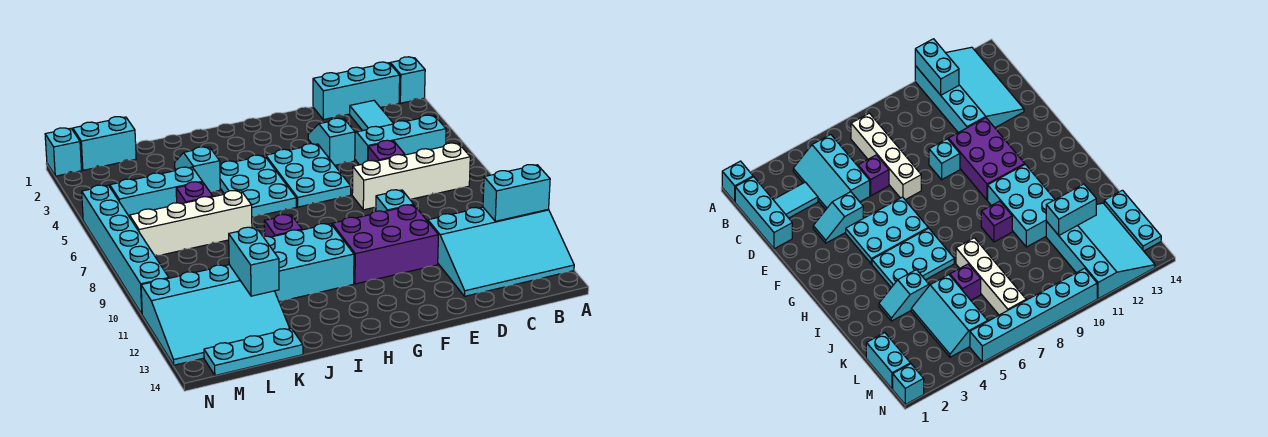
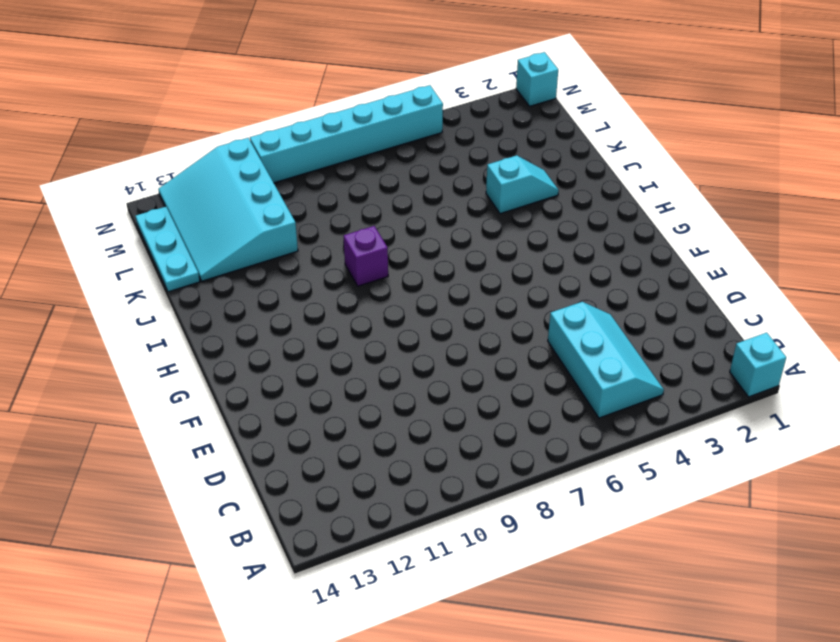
none -> cyan 3x4 slope [428,207,574,296]
none -> cyan 1x3 brick [313,62,400,120]
none -> white 1x4 brick [352,143,470,210]

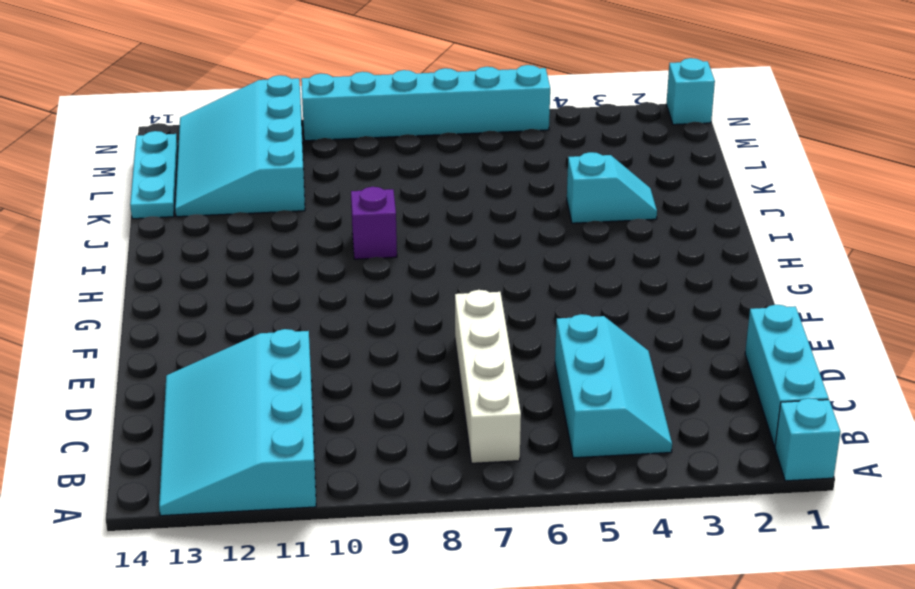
none -> cyan 1x2 tile [350,100,394,131]
none -> purple 1x1 brick [368,140,405,161]
none -> cyan 1x2 slope [308,118,355,165]

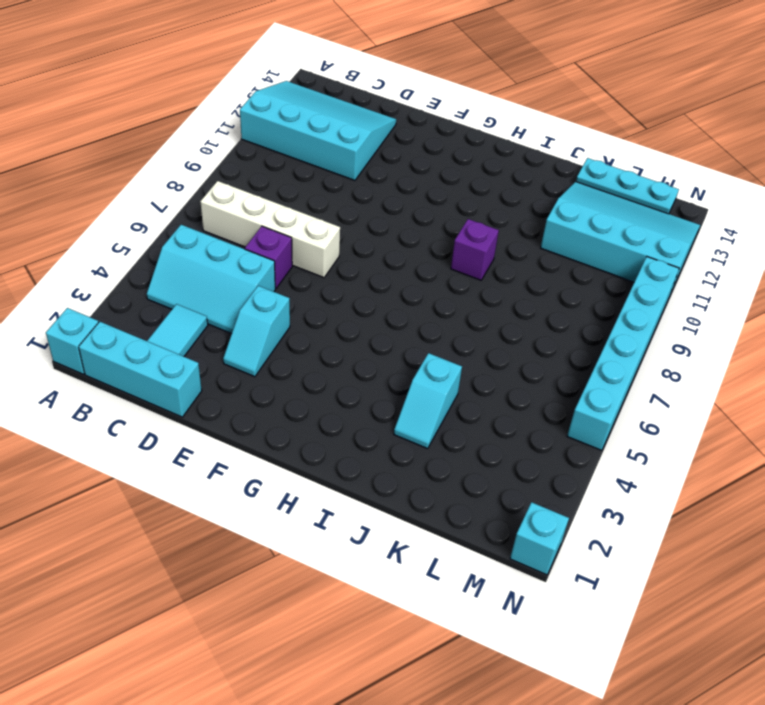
none -> cyan 1x1 brick [376,190,414,212]
none -> purple 2x3 brick [332,205,438,284]
none -> cyan 2x3 plate [266,144,351,207]

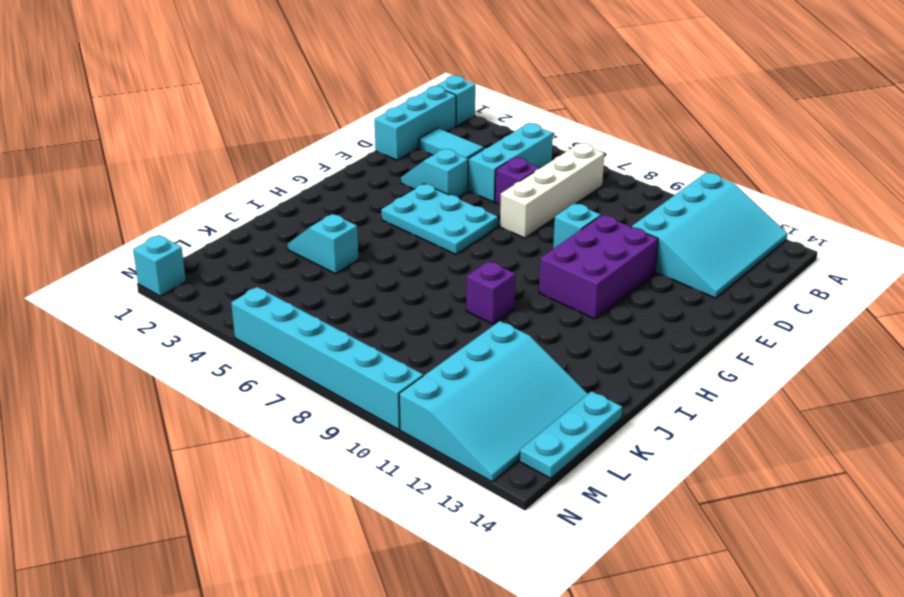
none -> cyan 2x3 plate [220,155,296,217]
none -> cyan 2x3 brick [264,224,354,302]
none -> white 1x4 brick [130,191,252,256]

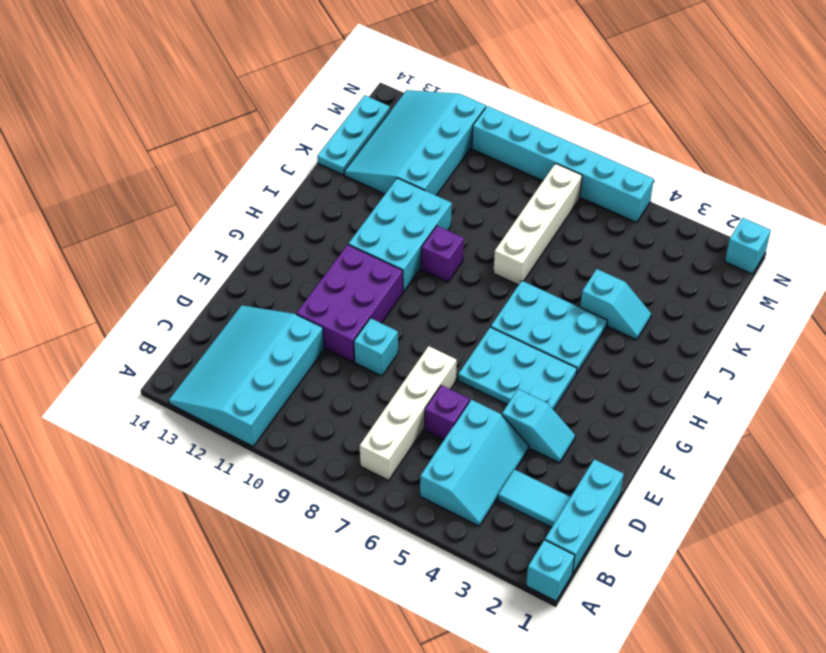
none -> cyan 2x3 slope [109,167,202,217]
none -> purple 1x1 brick [176,182,213,204]
none -> cyan 1x2 brick [73,117,136,170]

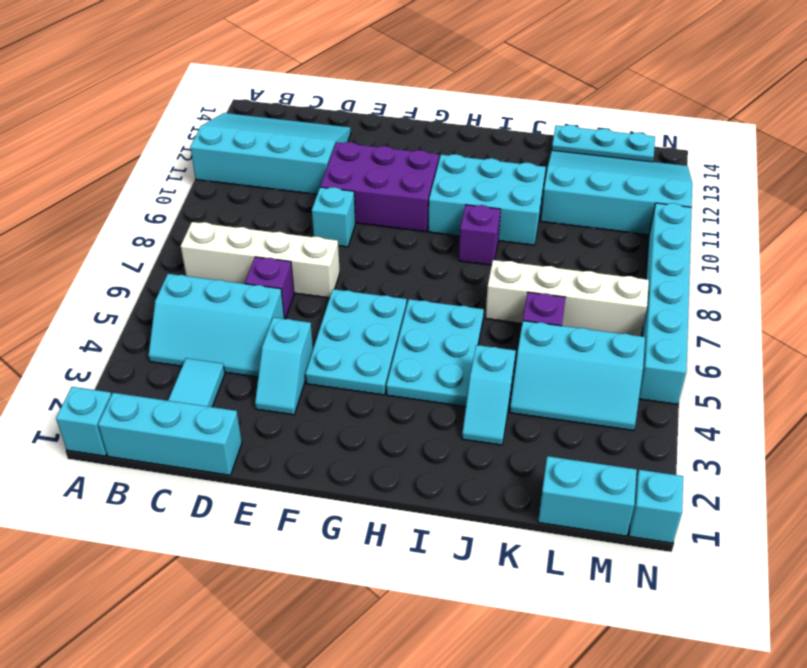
none -> cyan 1x2 brick [483,165,550,221]
none -> cyan 1x2 brick [229,227,279,296]

